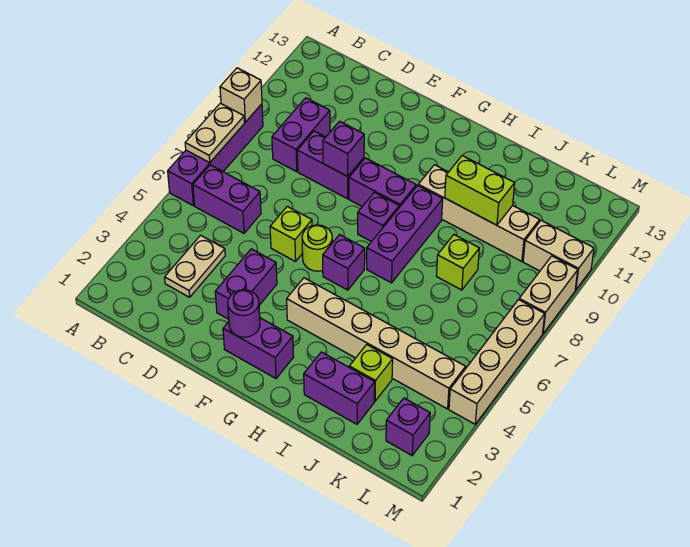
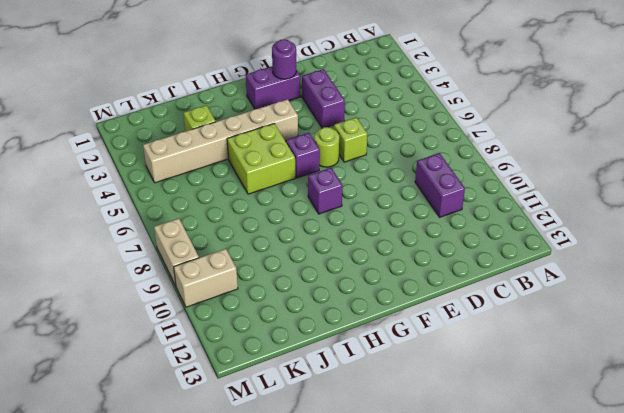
lime 2x2 brick [227,124,295,194] -> none
none -> purple 1x4 brick [168,104,263,206]
none -> purple 1x2 brick [193,165,261,233]
none -> tan 1x2 plate [165,235,225,297]

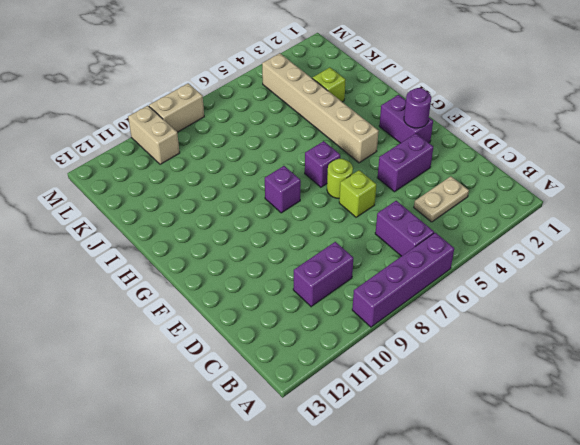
none -> purple 1x2 brick [297,131,364,199]
none -> purple 1x2 brick [349,158,416,207]
none -> purple 1x3 brick [367,185,443,283]

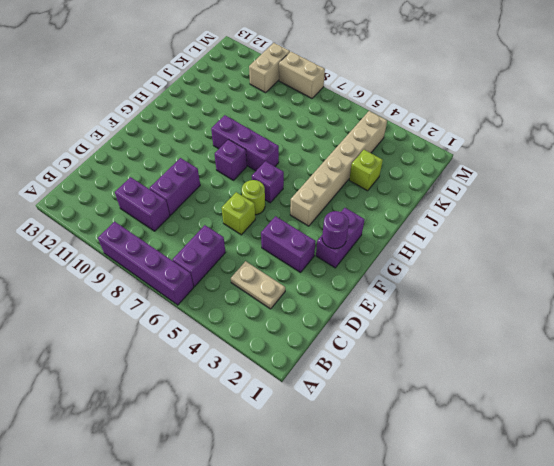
none -> purple 1x2 brick [349,158,416,207]
none -> tan 1x4 brick [418,165,539,261]
none -> purple 1x2 brick [304,352,375,424]

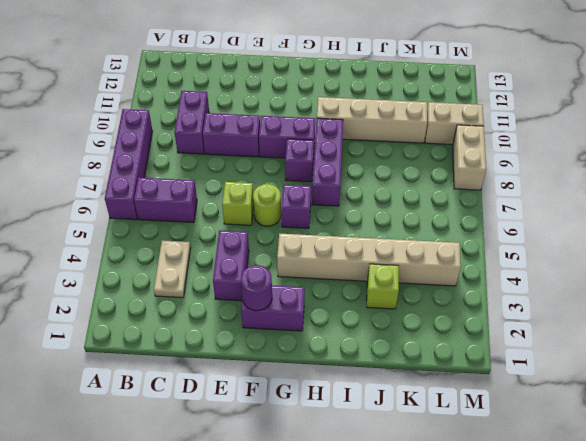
none -> purple 1x2 brick [304,352,375,424]
none -> lime 1x1 brick [437,235,479,290]
none -> purple 1x1 brick [386,398,430,455]

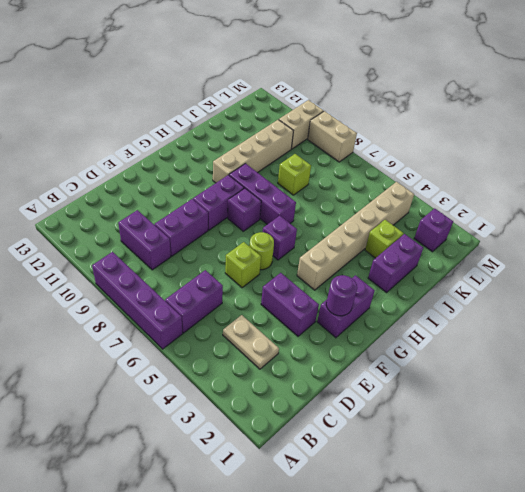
none -> tan 1x4 brick [449,300,545,424]
none -> tan 1x2 plate [185,103,245,163]
none -> tan 1x1 brick [220,68,262,122]

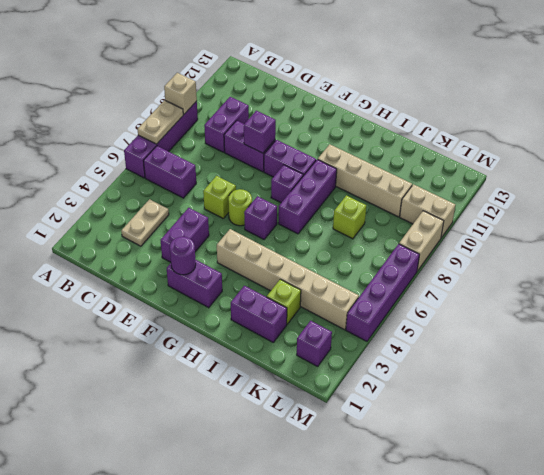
purple 1x4 brick [346,244,419,341] -> tan 1x4 brick [449,300,545,424]
none -> lime 1x2 brick [445,156,515,225]

